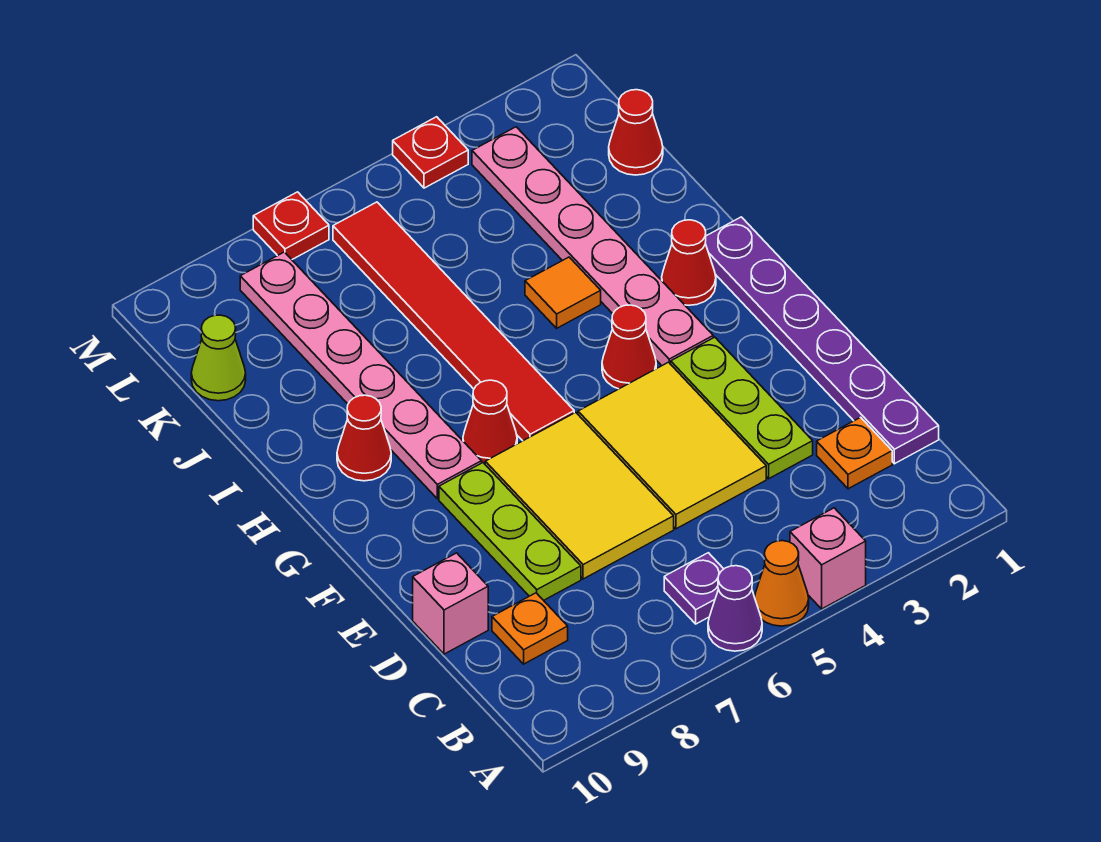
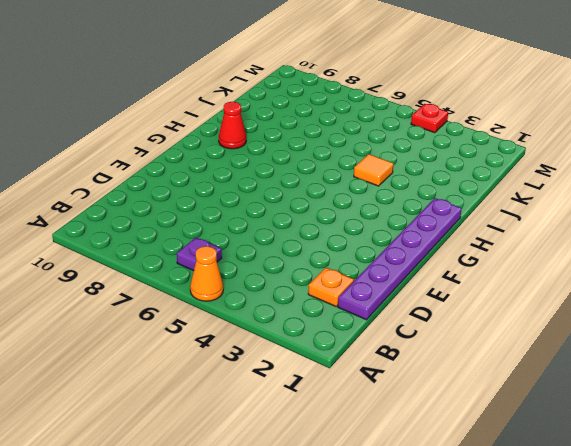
none -> pink 1x1 brick [790,508,866,609]
none -> purple 1x1 cone [708,566,762,651]
none -> orange 1x1 plate [492,593,568,664]

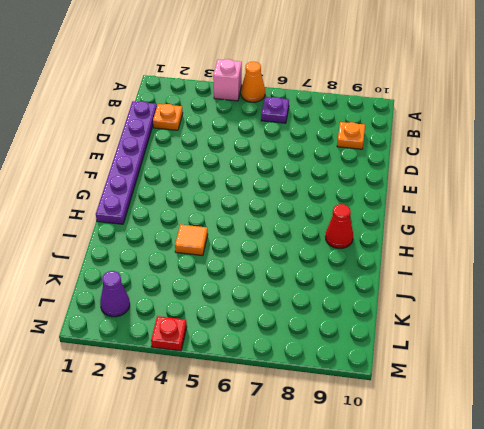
purple 1x1 cone [100,271,130,317] -> purple 1x1 cone moved to [708,566,762,651]
none -> lime 1x3 plate [671,337,813,479]
none -> yellow 2x3 tile [578,362,766,529]
none -> yellow 2x3 tile [485,412,674,579]

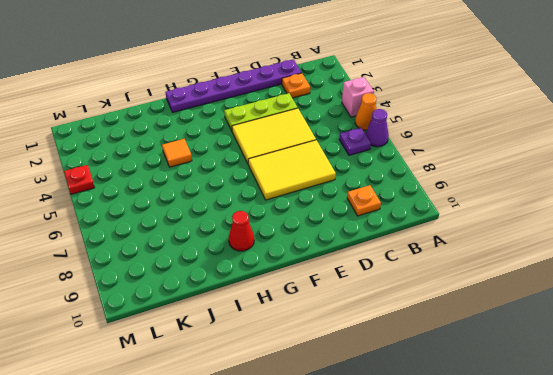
none -> lime 1x3 plate [439,463,581,600]
none -> pink 1x1 brick [413,553,488,654]
none -> pink 1x6 plate [472,127,713,366]

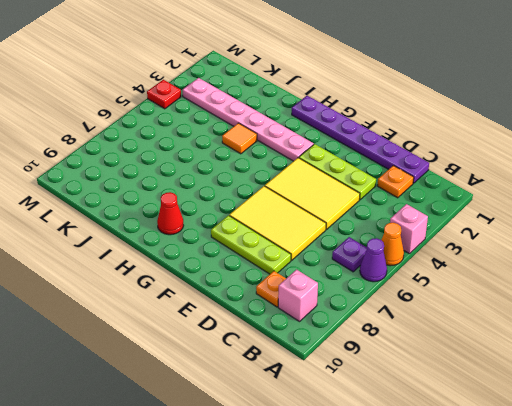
pink 1x1 brick [278,270,318,322] -> pink 1x1 brick moved to [413,553,488,654]
none -> red 1x1 cone [602,305,656,389]
none -> red 1x6 tile [333,202,574,441]
none -> red 1x1 cone [463,380,517,464]

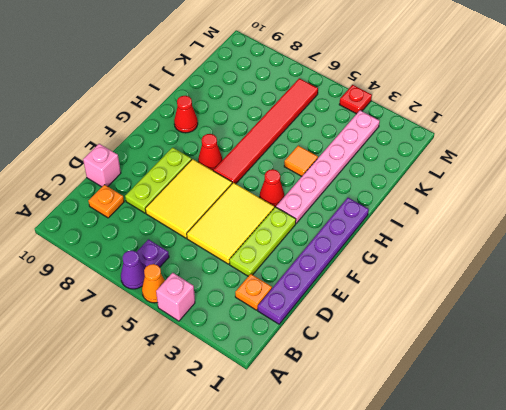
none -> pink 1x6 plate [240,252,482,499]
none -> red 1x1 cone [662,220,716,305]
none -> red 1x1 cone [609,90,663,175]

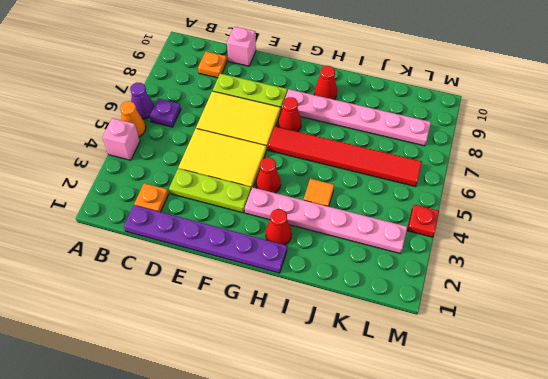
none -> red 1x1 cone [609,90,663,175]
none -> lime 1x1 cone [191,315,246,401]
none -> red 1x1 plate [253,192,329,259]

